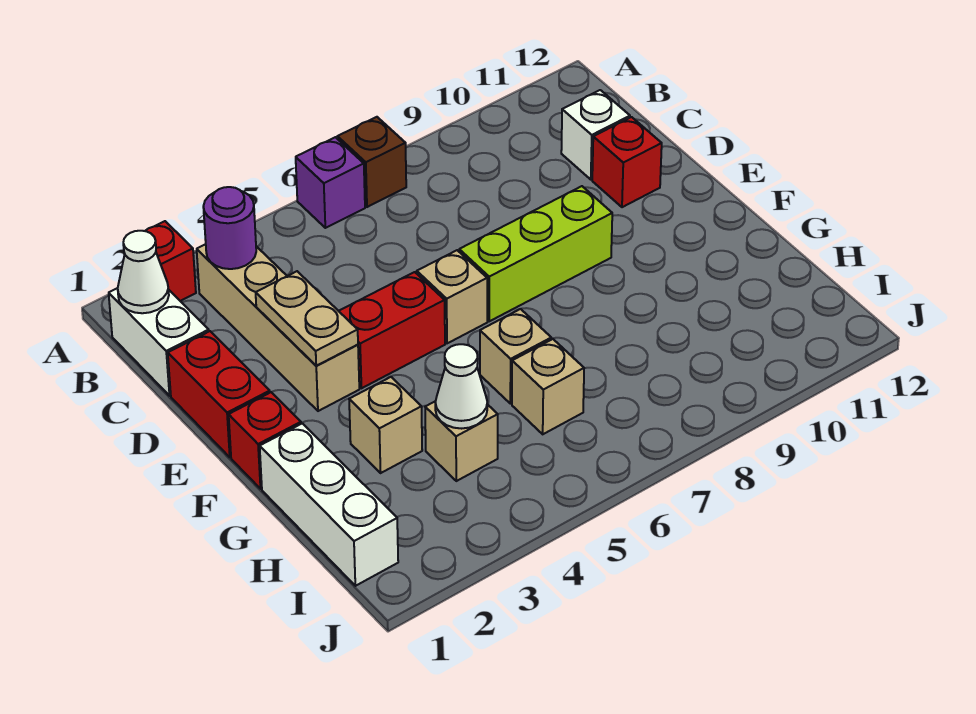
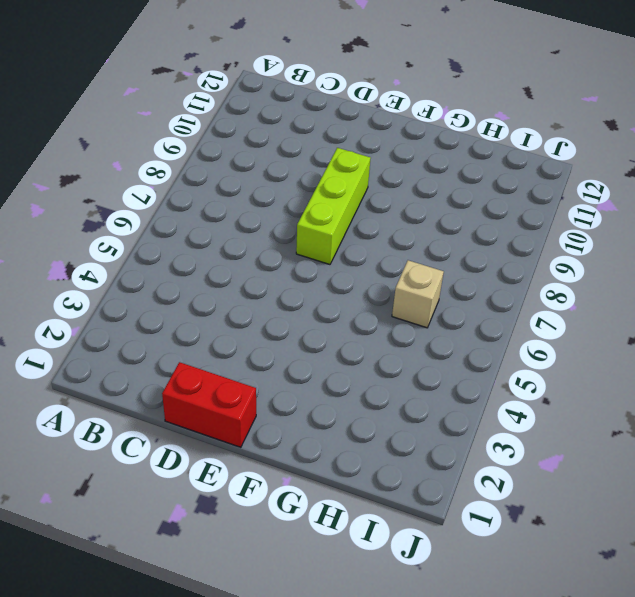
none -> red 1x1 brick [146,221,196,301]
none -> purple 1x1 brick [296,137,365,228]
none -> brown 1x1 brick [337,117,406,207]

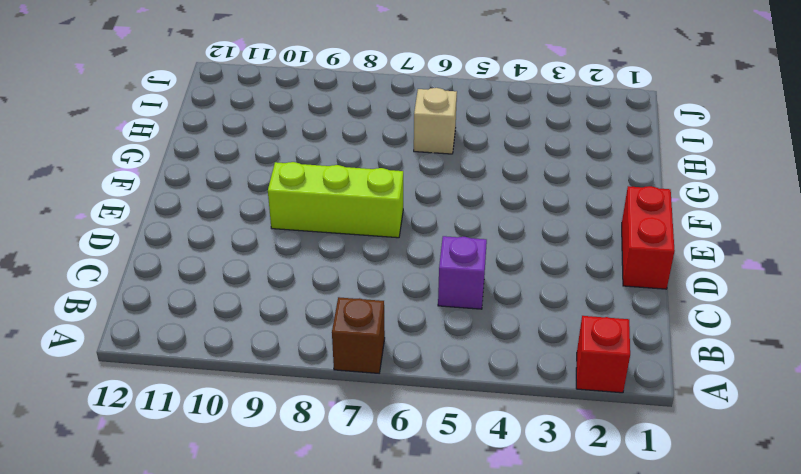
purple 1x1 brick [438,236,487,309] -> purple 1x1 brick moved to [296,137,365,228]
none -> white 1x2 brick [109,288,209,396]
none -> tan 1x4 brick [197,244,359,411]
none -> white 1x1 brick [561,90,630,179]

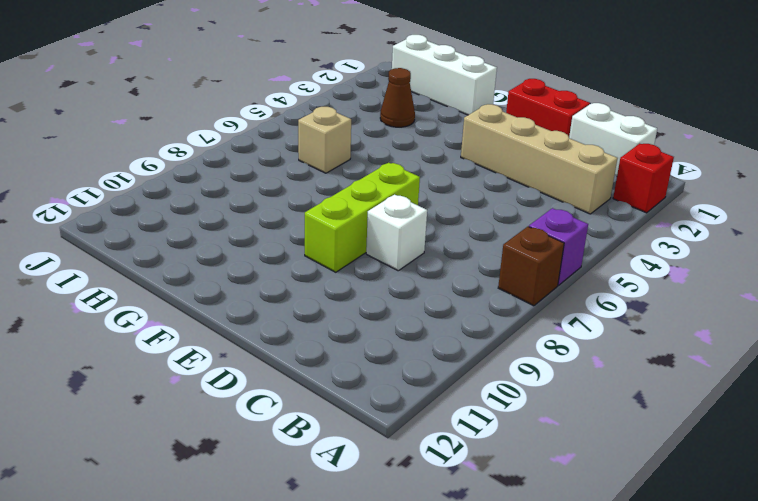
white 1x1 brick [366,195,427,271] -> white 1x1 brick moved to [561,90,630,179]
brown 1x1 cone [380,68,415,127] -> none
none -> red 1x1 brick [592,117,662,207]
none -> red 1x2 brick [339,272,445,388]
none -> tan 1x1 brick [417,250,487,343]

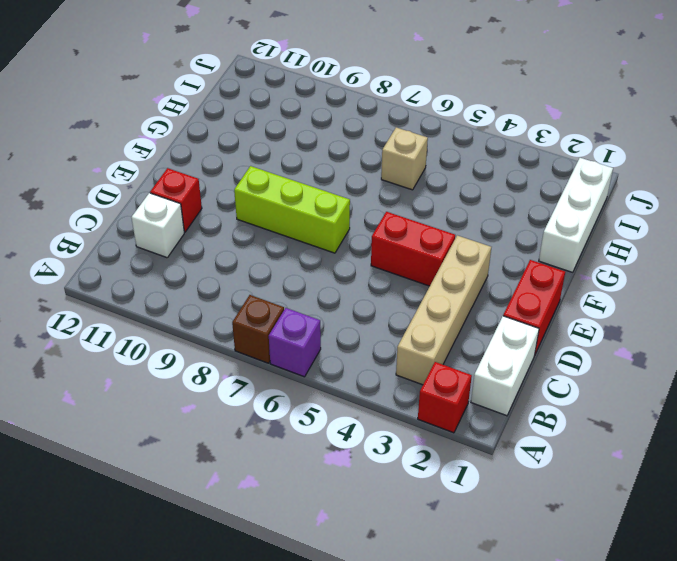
none -> tan 1x1 brick [417,250,487,343]
none -> red 1x1 brick [229,392,301,489]
none -> tan 1x1 brick [349,377,422,473]

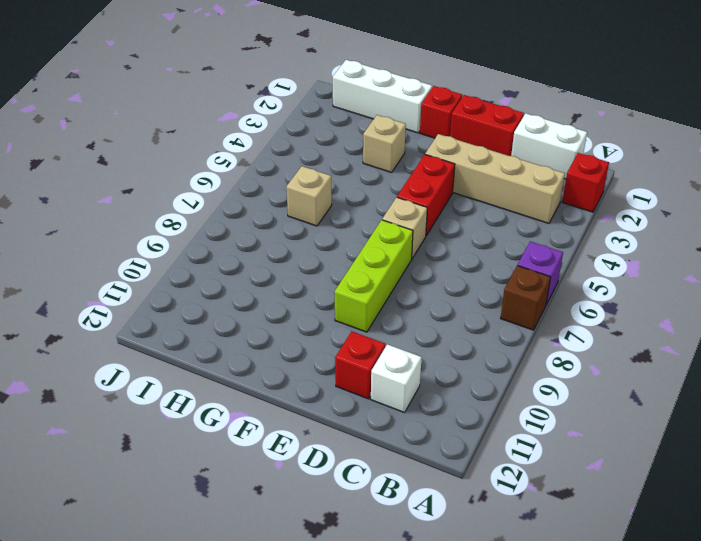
none -> tan 1x1 brick [480,309,551,404]
none -> tan 1x1 brick [425,401,498,481]
none -> white 1x1 cone [118,231,169,313]

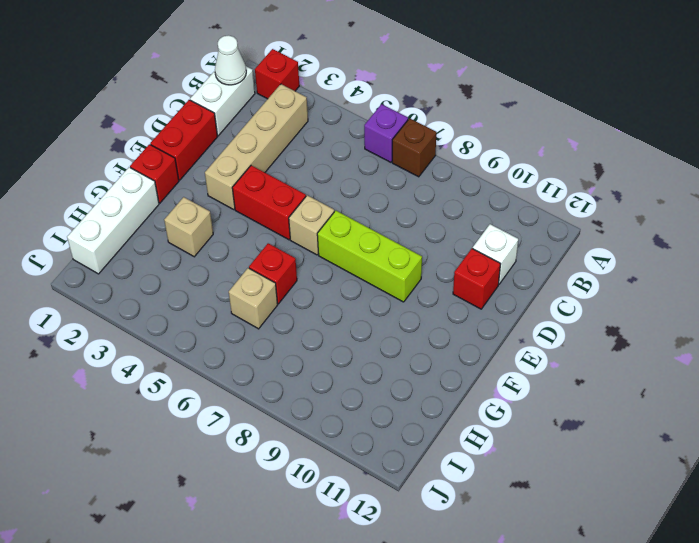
red 1x1 brick [249,243,297,304] -> tan 1x1 brick [480,309,551,404]
none -> tan 1x1 brick [425,401,498,481]
none -> purple 1x1 round brick [203,187,256,269]
none -> tan 1x2 plate [256,271,358,366]

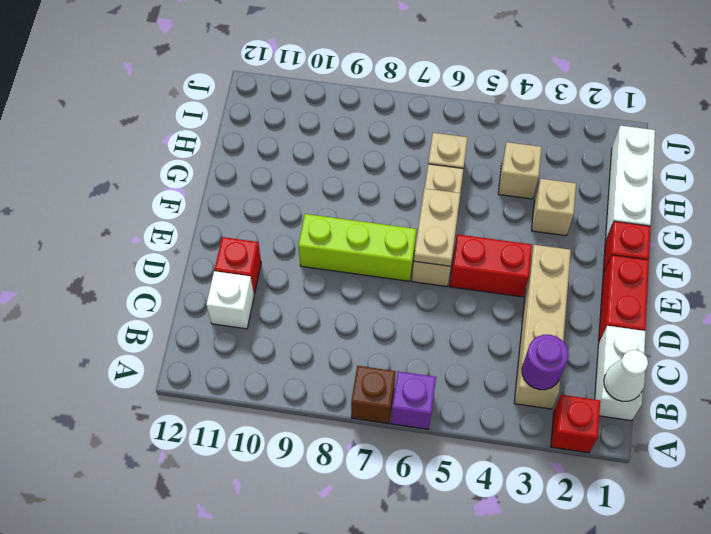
tan 1x2 plate [414,188,460,266] -> tan 1x2 plate moved to [256,271,358,366]
none -> white 1x1 cone [435,344,487,429]

